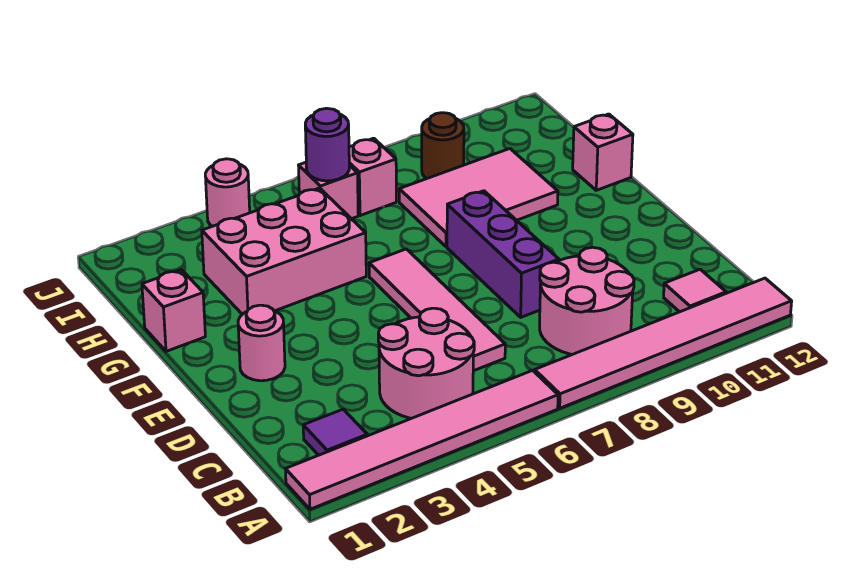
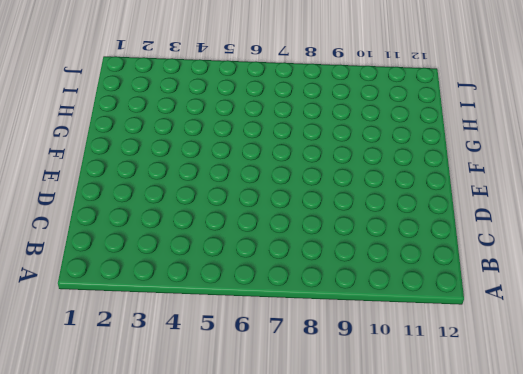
none -> pink 1x6 tile [286,370,558,509]
none -> pink 1x6 tile [535,278,792,408]
none -> purple 1x1 tile [303,409,367,455]

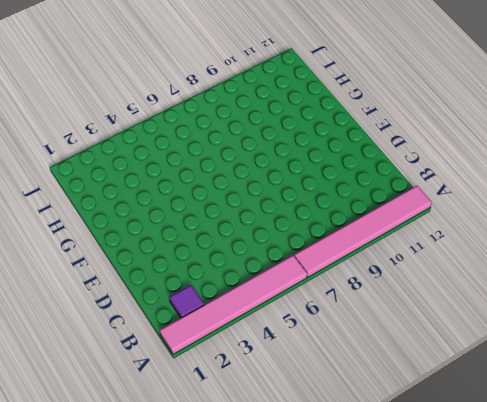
none -> pink 2x2 round brick [378,308,474,418]
none -> pink 2x2 round brick [540,247,634,355]
none -> pink 1x1 tile [664,269,726,312]

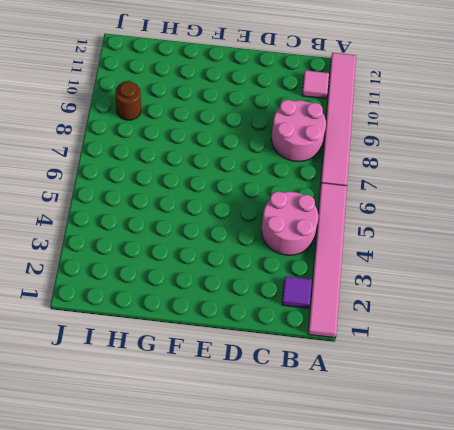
none -> pink 1x4 tile [369,249,505,371]
none -> purple 1x3 brick [447,191,559,317]
none -> pink 1x1 round brick [238,305,285,381]

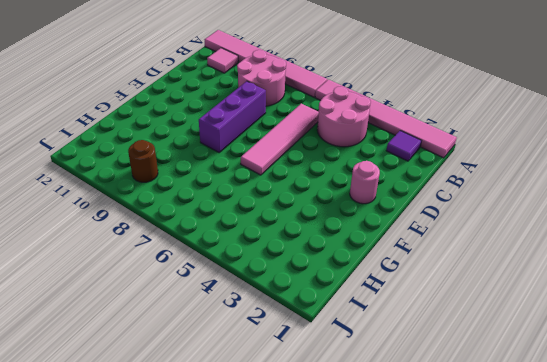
none -> pink 1x1 brick [142,270,205,351]
none -> pink 2x3 brick [202,188,366,314]
none -> pink 2x3 tile [399,149,558,247]

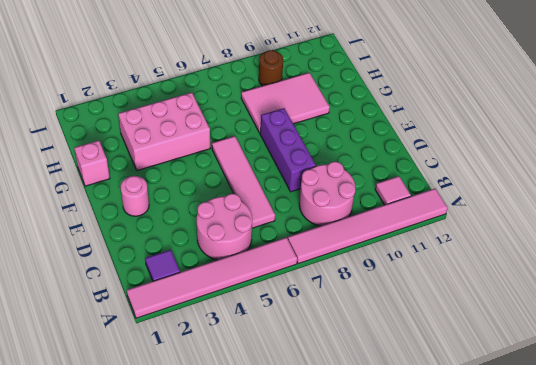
none -> pink 1x1 brick [573,114,633,190]
none -> pink 1x1 brick [298,162,358,219]
none -> pink 1x1 brick [349,138,396,216]

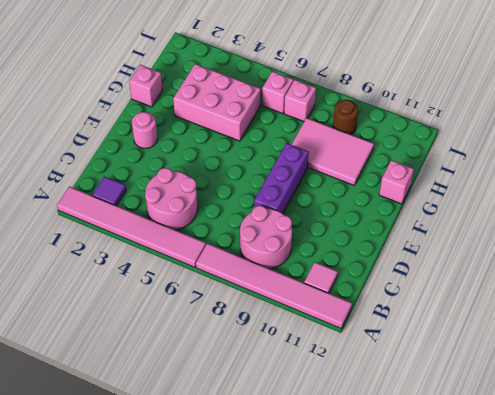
none -> pink 1x4 tile [369,249,505,371]
none -> pink 1x1 round brick [205,159,250,226]
none -> purple 1x1 round brick [305,108,349,181]

